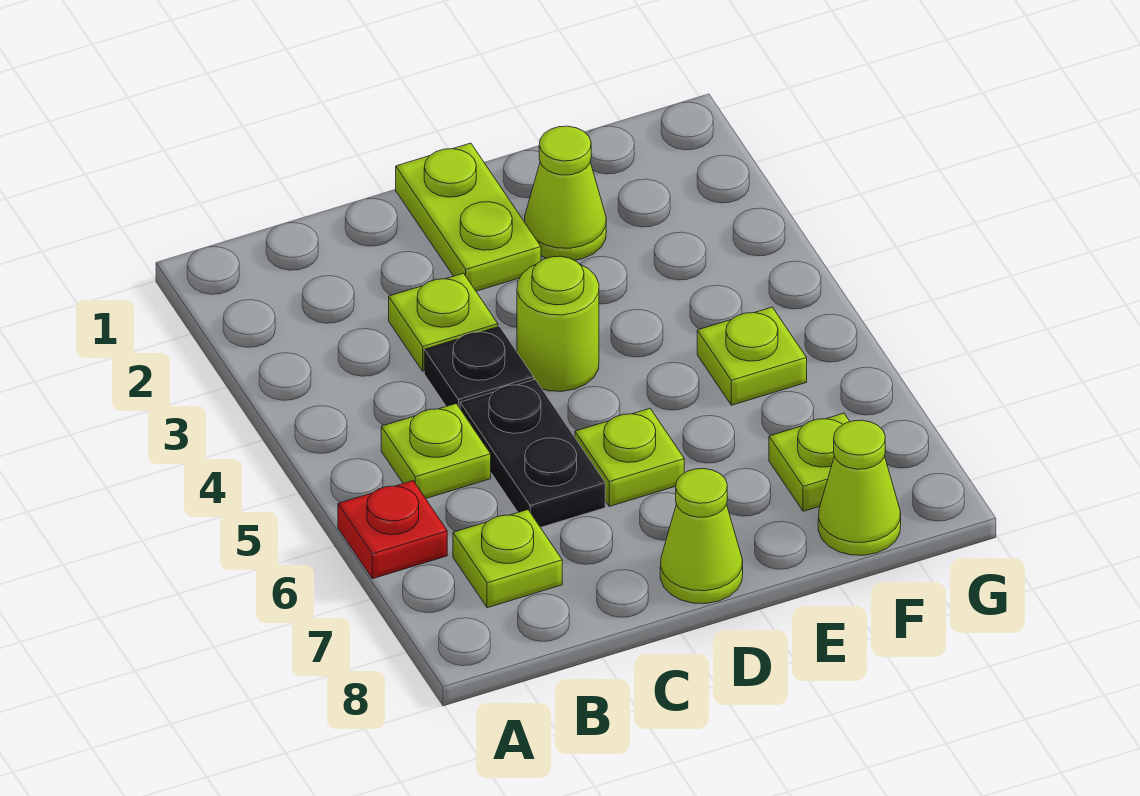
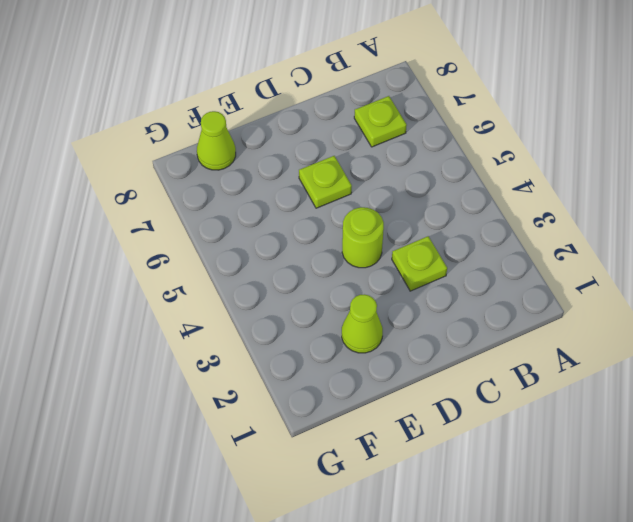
none -> red 1x1 plate [338,481,447,579]
none -> lime 1x1 plate [381,404,491,498]
none -> black 1x1 plate [424,326,534,408]

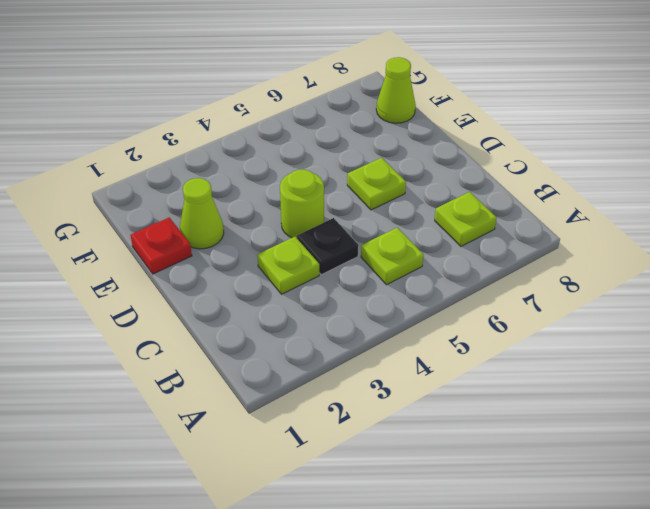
red 1x1 plate [131,218,192,274] -> red 1x1 plate moved to [338,481,447,579]
none -> black 1x2 plate [460,380,605,527]
none -> lime 1x2 plate [396,143,541,291]
none -> lime 1x1 cone [660,469,743,604]

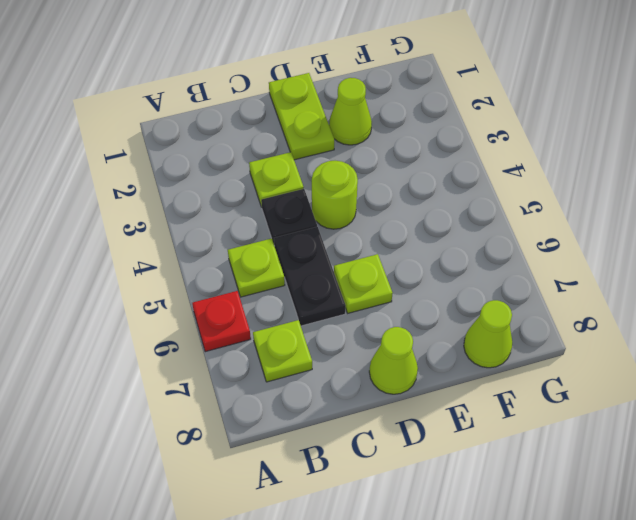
none -> lime 1x1 plate [697,307,807,405]
none -> lime 1x1 plate [769,413,850,511]

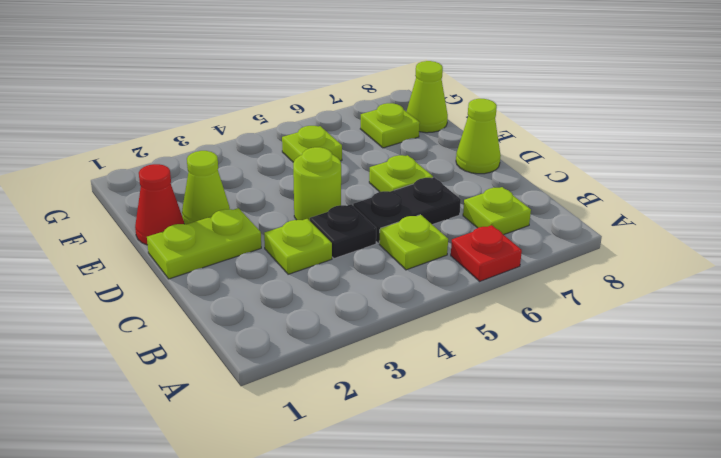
red 1x1 cone [135,164,184,245] -> none

